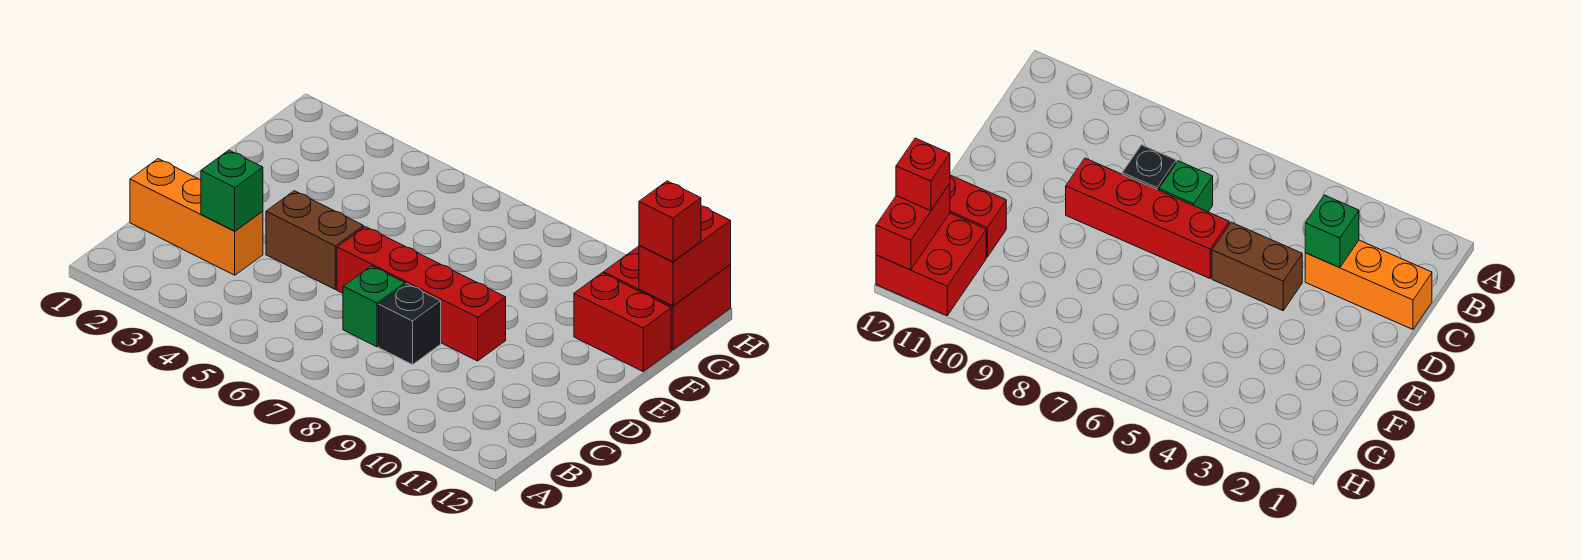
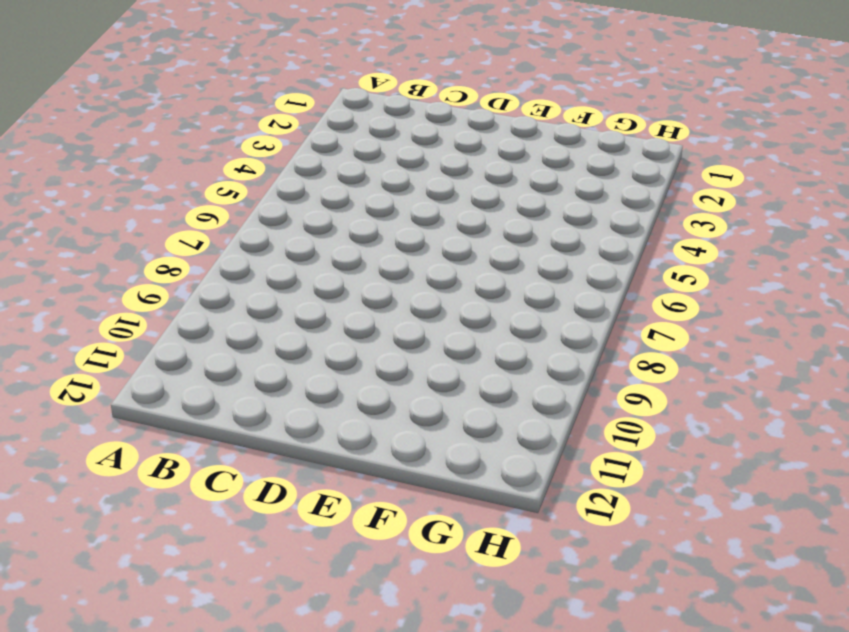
none -> orange 1x3 brick [130,159,263,275]
none -> green 1x1 brick [343,266,405,347]

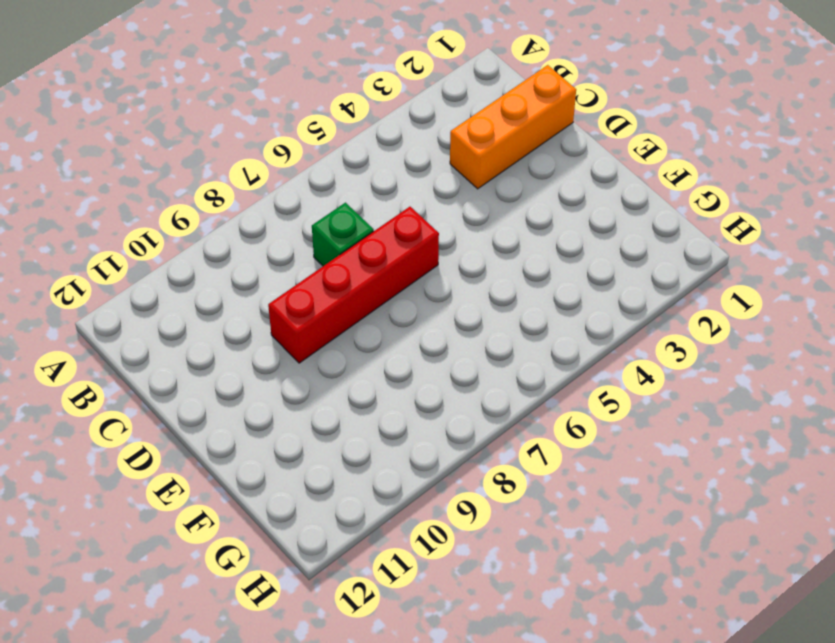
none -> black 1x1 brick [379,284,441,365]
none -> brown 1x2 brick [266,191,364,289]

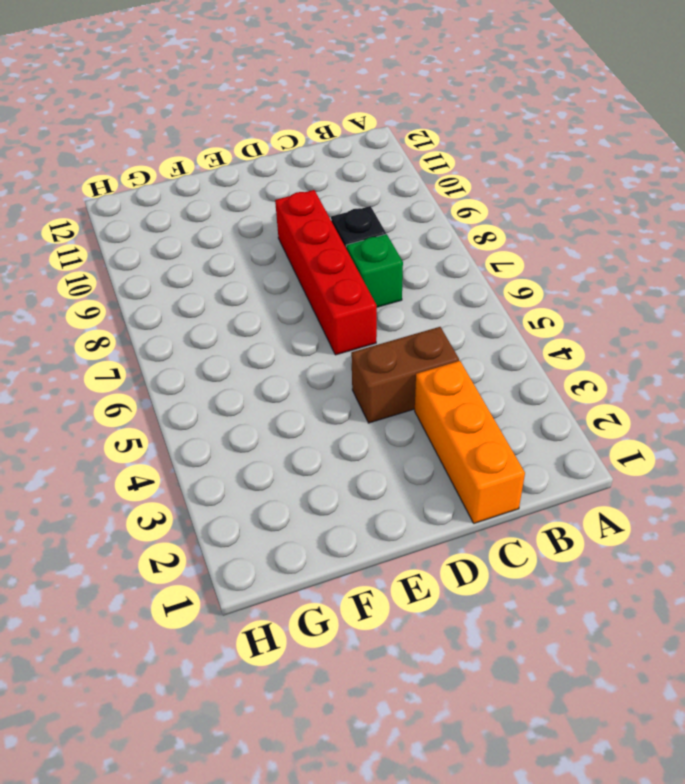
brown 1x2 brick [351,327,459,423] -> brown 1x2 brick turned to [266,191,364,289]
none -> red 1x2 brick [574,273,671,371]
none -> red 2x2 brick [603,246,731,350]

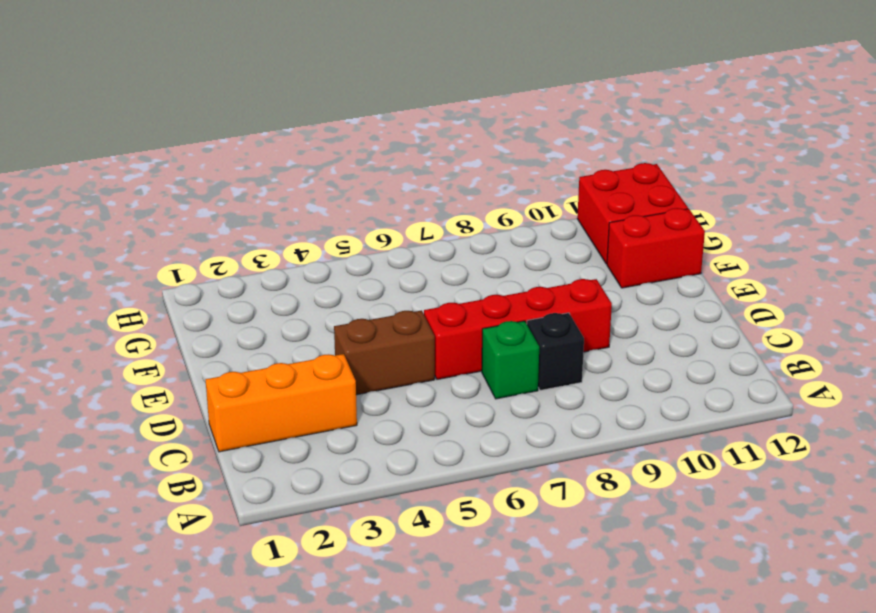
none -> green 1x1 brick [201,150,263,231]
none -> red 1x2 brick [639,206,731,306]

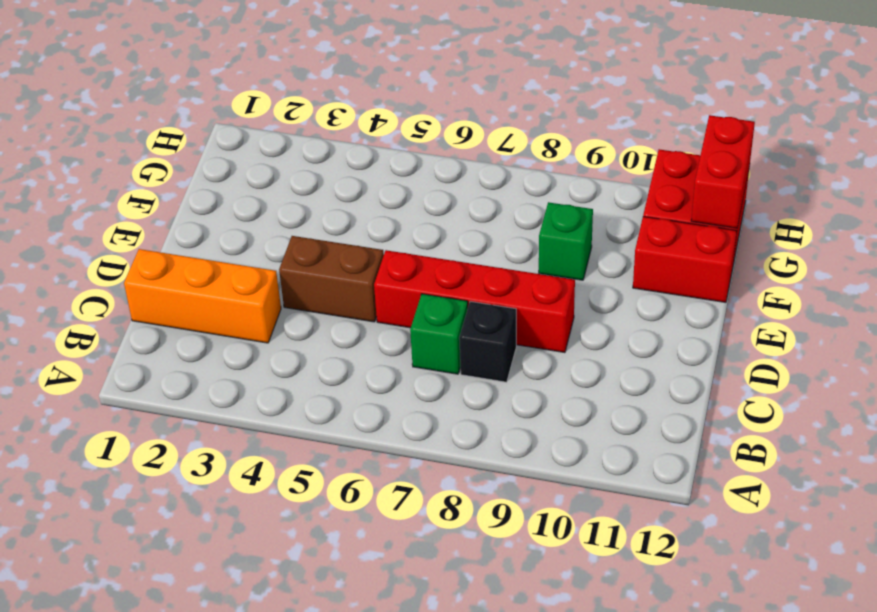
green 1x1 brick [539,202,593,280] -> green 1x1 brick moved to [201,150,263,231]
none -> red 1x1 brick [639,181,701,262]

